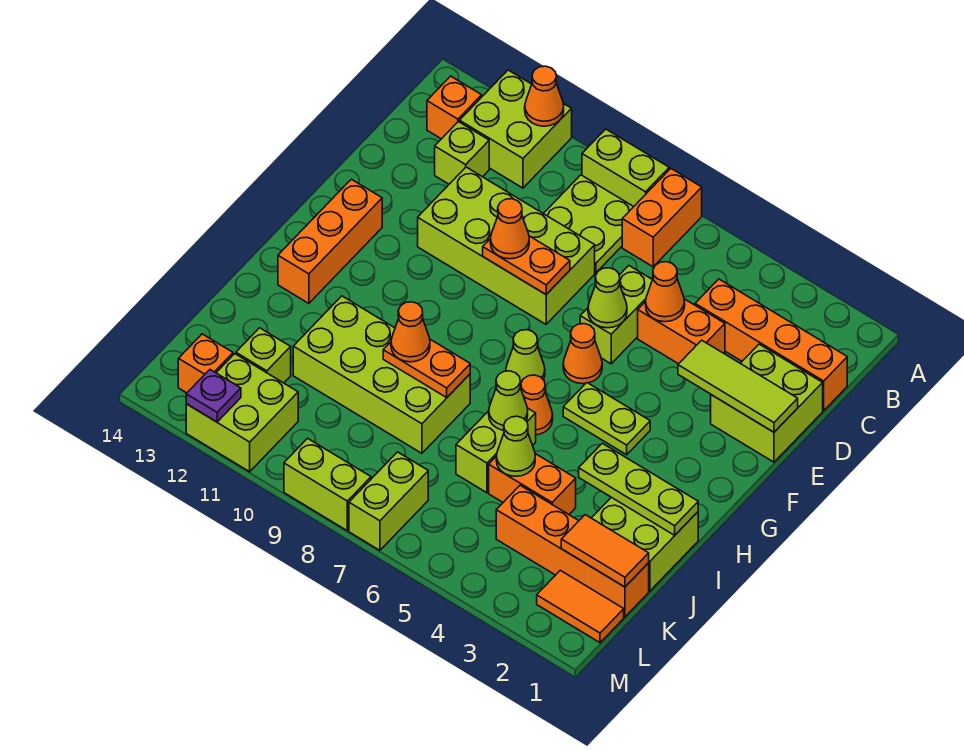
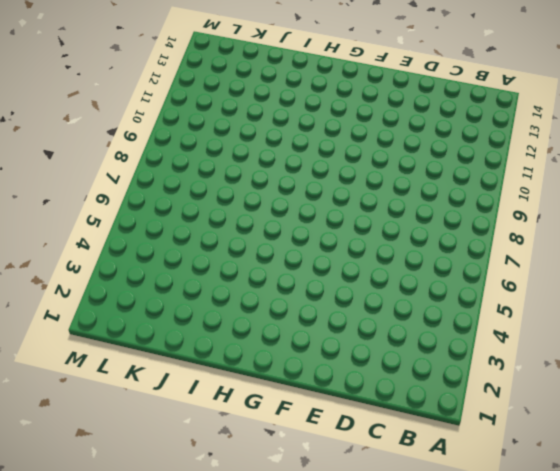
none -> orange 1x2 brick [622,169,702,267]
none -> lime 1x2 brick [582,129,669,207]
none -> lime 2x2 brick [460,70,572,188]
none -> lime 2x2 plate [543,175,633,273]

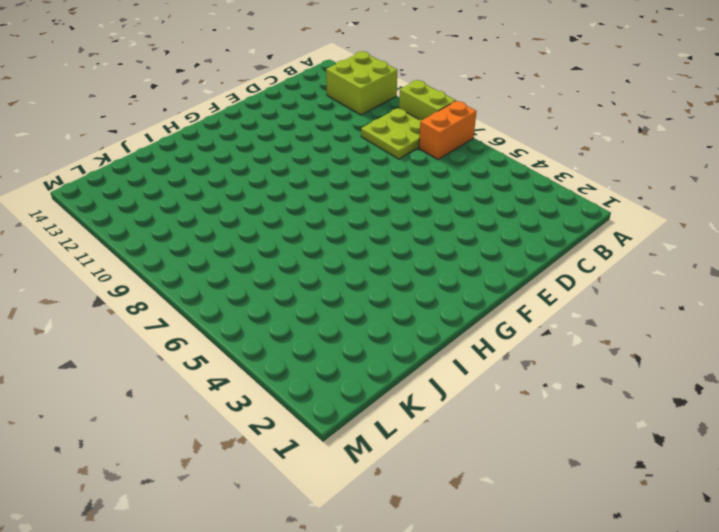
none -> orange 1x1 brick [427,76,482,139]
none -> orange 1x4 brick [695,279,847,411]
none -> lime 1x1 brick [435,122,489,184]
none -> lime 2x2 brick [711,344,823,462]

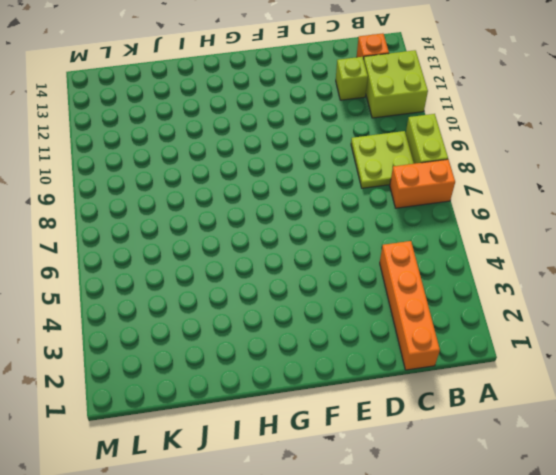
none -> lime 2x2 brick [711,344,823,462]
none -> orange 1x2 brick [638,299,725,364]
none -> lime 1x2 brick [580,266,652,364]
none -> lime 2x4 brick [418,167,595,324]

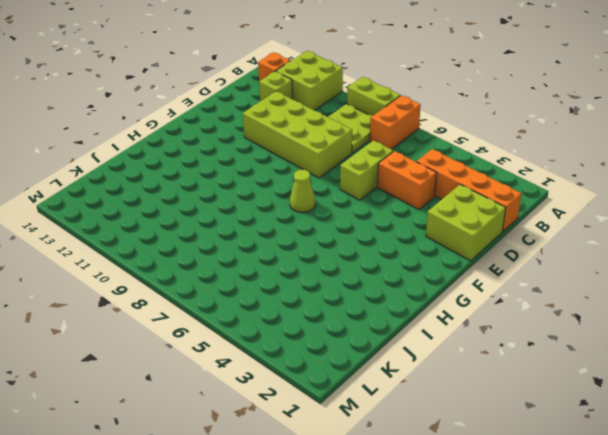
none -> orange 1x1 cone [563,324,602,384]
none -> orange 1x3 brick [278,179,382,303]
none -> lime 1x2 plate [563,383,650,455]
none -> orange 1x1 cone [521,375,553,435]

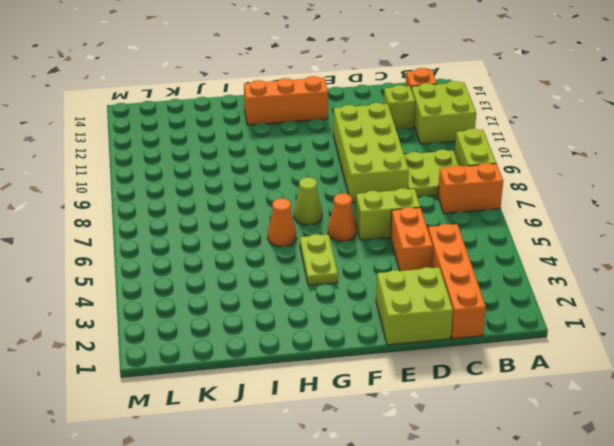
none -> lime 2x2 brick [592,497,698,591]
none -> lime 1x2 brick [456,408,536,493]
none -> lime 2x4 brick [293,296,470,453]
none -> orange 1x2 brick [489,454,576,514]

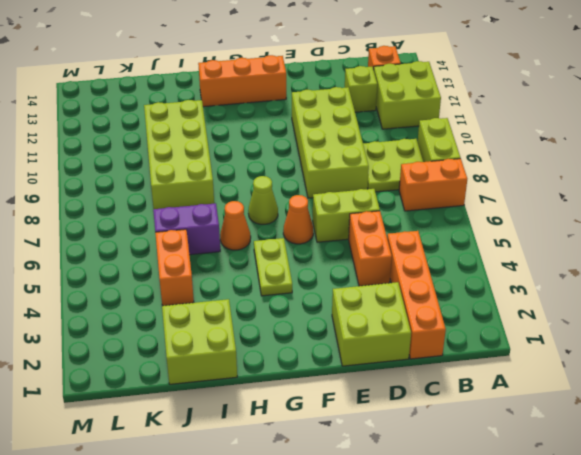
purple 1x2 brick [153,203,220,255] -> lime 1x2 brick [456,408,536,493]
none -> orange 1x4 brick [496,485,649,617]
none -> lime 1x1 brick [236,328,291,383]
none -> orange 1x2 tile [537,570,624,643]
none -> lime 1x2 brick [349,452,428,550]

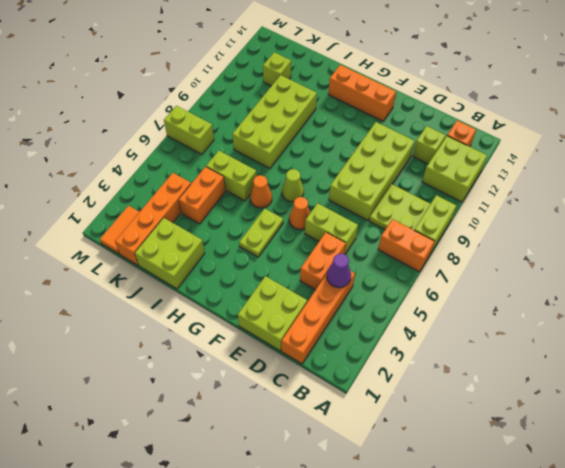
purple 1x1 cone [327,254,351,288] -> none
none -> lime 2x2 brick [186,354,298,472]
none -> orange 1x1 brick [178,334,233,393]
none -> lime 1x2 brick [284,438,371,531]
none -> orange 1x1 cone [525,66,564,126]

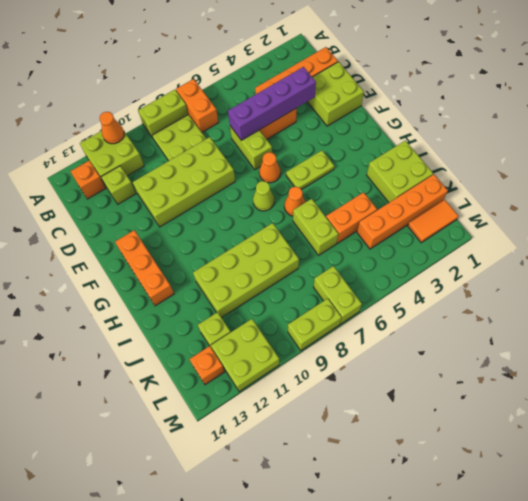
purple 1x4 brick [228,67,316,141] -> orange 1x1 cone [646,262,685,322]
none -> lime 1x3 tile [678,340,798,432]
none -> lime 1x1 cone [588,268,627,328]
none -> orange 1x2 plate [483,236,570,294]
none -> lime 1x3 plate [579,443,698,535]

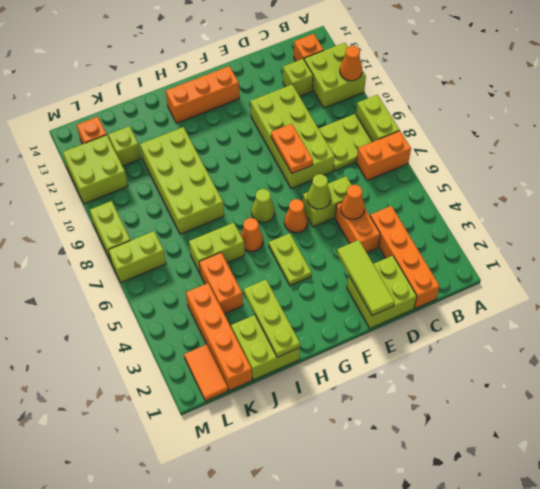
none -> lime 1x1 cone [489,371,528,430]
none -> orange 1x2 plate [383,339,470,397]
none -> lime 1x1 cone [496,416,535,476]
none -> orange 1x2 tile [561,515,649,587]

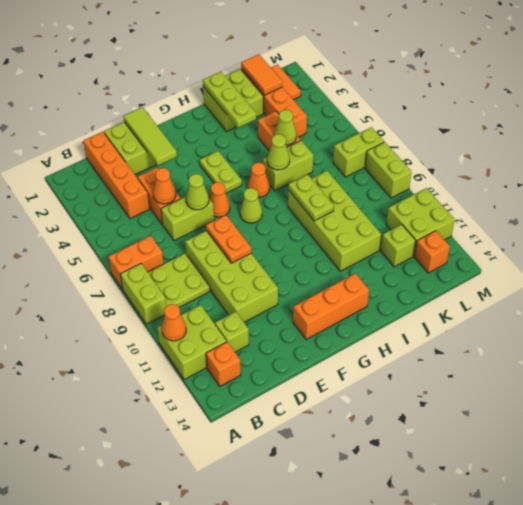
lime 1x2 plate [288,175,334,221] -> orange 1x2 plate [383,339,470,397]
none -> purple 1x1 plate [186,370,241,422]
none -> orange 1x1 cone [490,199,529,259]
none -> orange 1x1 cone [391,302,430,362]

